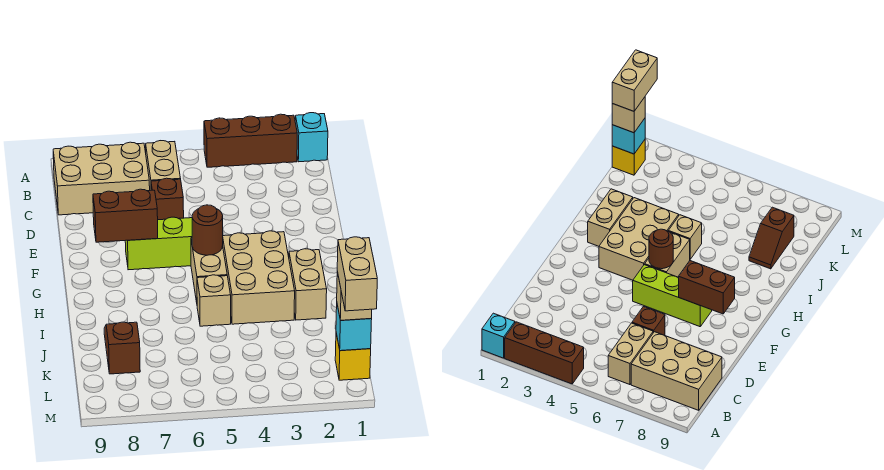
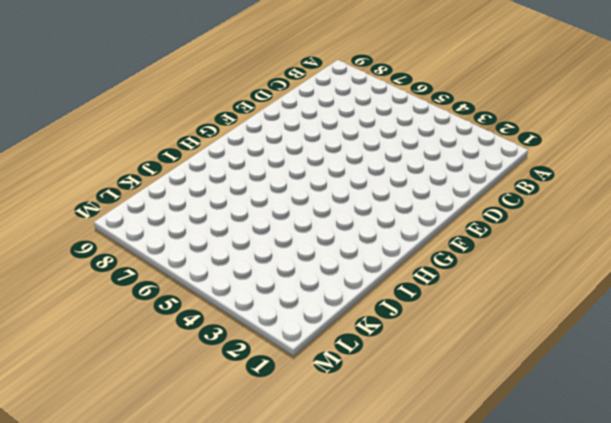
none -> cyan 1x1 brick [295,113,328,162]
none -> brown 1x3 brick [204,114,297,167]
none -> tan 1x2 brick [146,141,181,191]

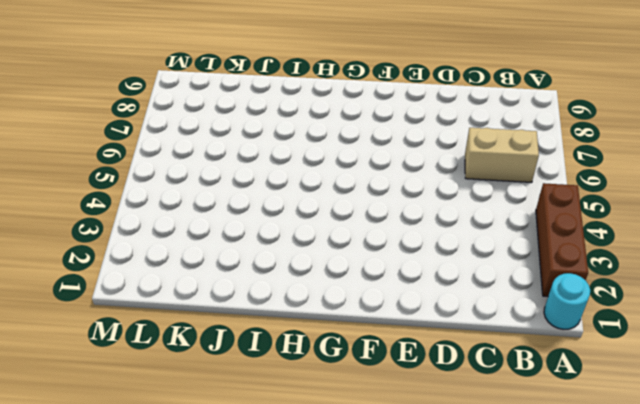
cyan 1x1 round brick [544,273,590,329] -> cyan 1x1 brick [295,113,328,162]
none -> tan 2x3 brick [53,142,150,215]
none -> brown 1x1 brick [151,178,184,220]
none -> lime 1x3 brick [125,217,192,270]

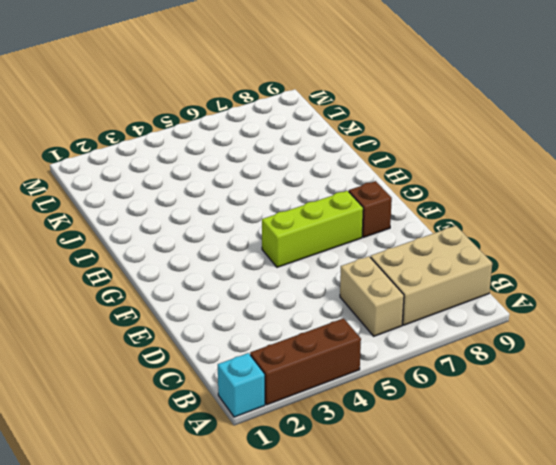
brown 1x1 brick [349,181,392,237] -> brown 1x1 brick moved to [151,178,184,220]
none -> tan 2x3 brick [223,231,295,324]
none -> tan 1x2 brick [191,238,227,302]
none -> tan 1x2 brick [289,249,327,320]

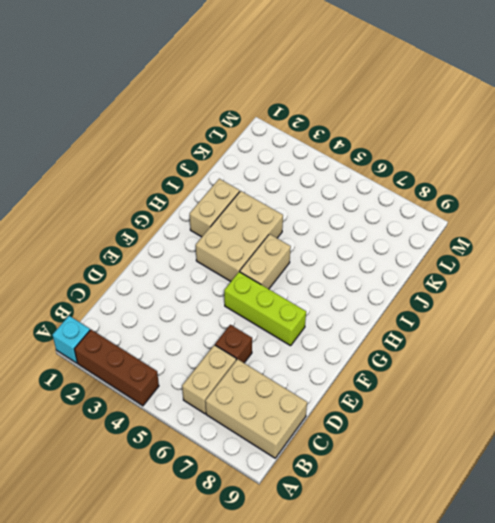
none -> tan 1x1 brick [197,275,231,326]
none -> brown 1x2 slope [104,322,140,374]
none -> yellow 1x1 brick [335,333,371,380]

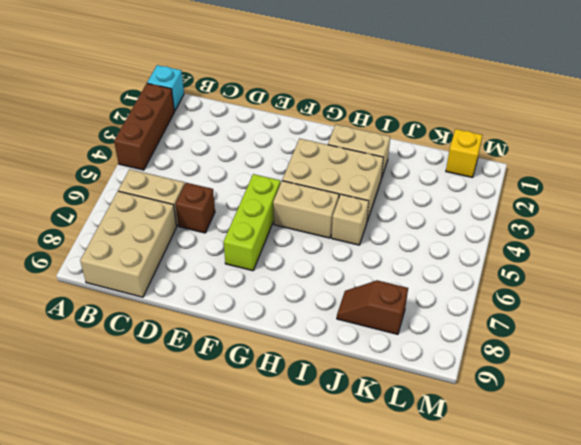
none -> brown 1x2 brick [93,189,158,242]
none -> brown 1x1 round brick [192,205,223,255]
none -> cyan 1x1 brick [336,305,372,351]

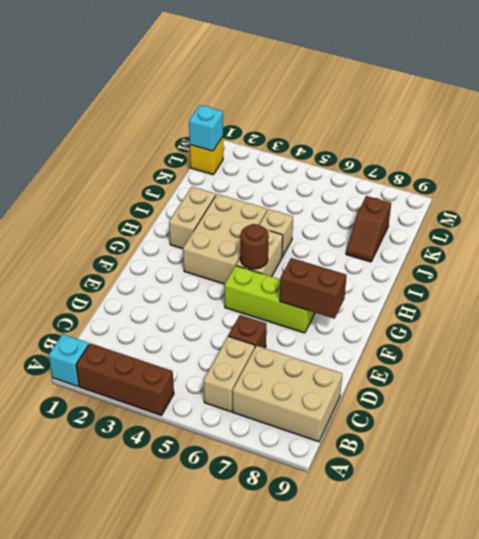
none -> tan 1x1 brick [337,272,372,320]
none -> tan 1x2 brick [337,237,377,311]

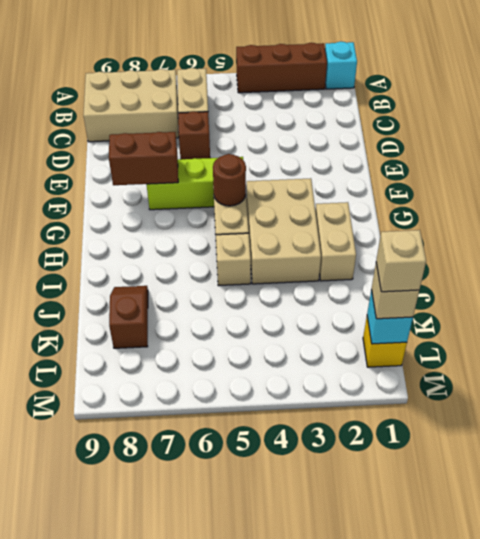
tan 1x1 brick [376,230,426,292] -> tan 1x2 brick [337,237,377,311]

